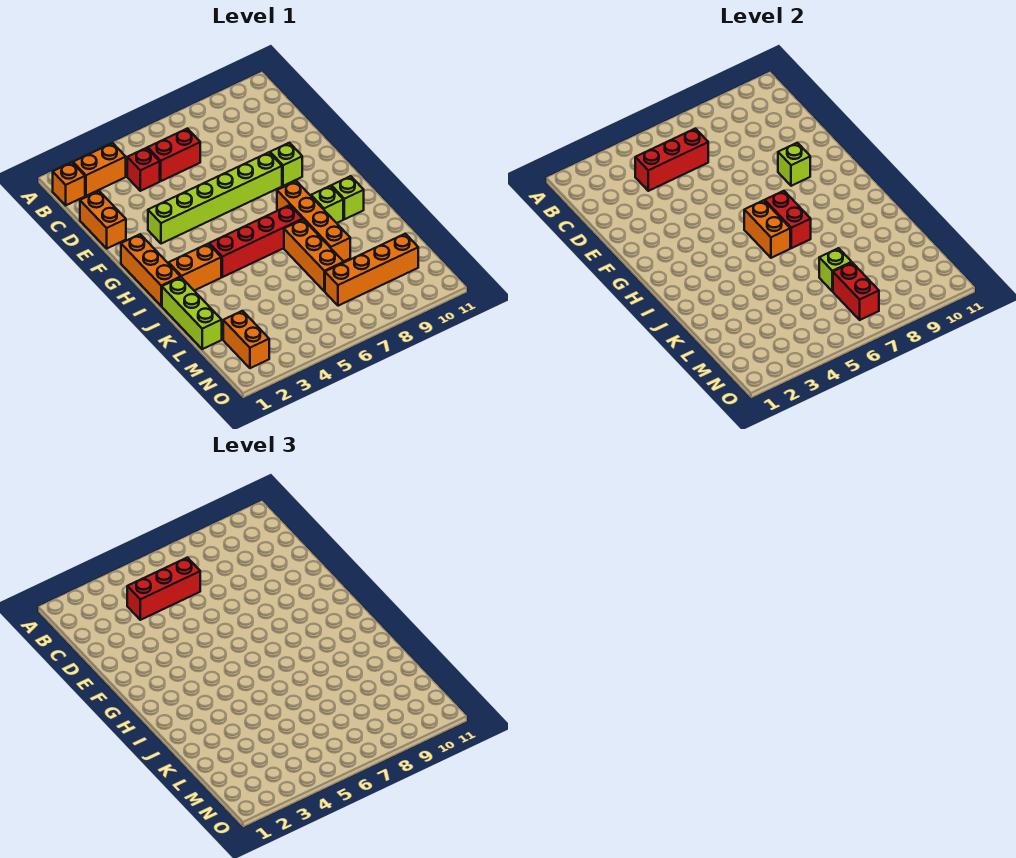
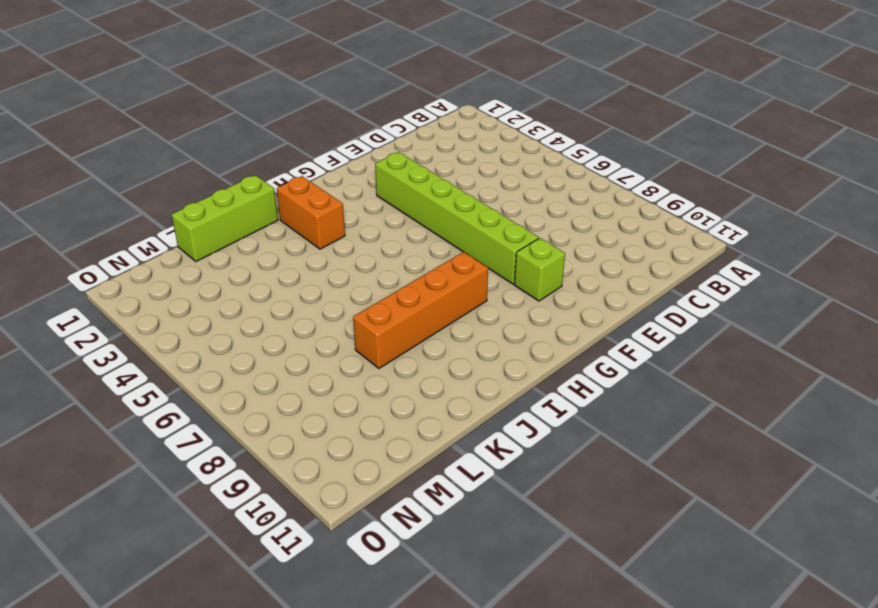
none -> orange 1x1 brick [53,162,85,205]
none -> orange 1x2 brick [73,143,126,196]
none -> red 1x1 brick [127,148,160,191]

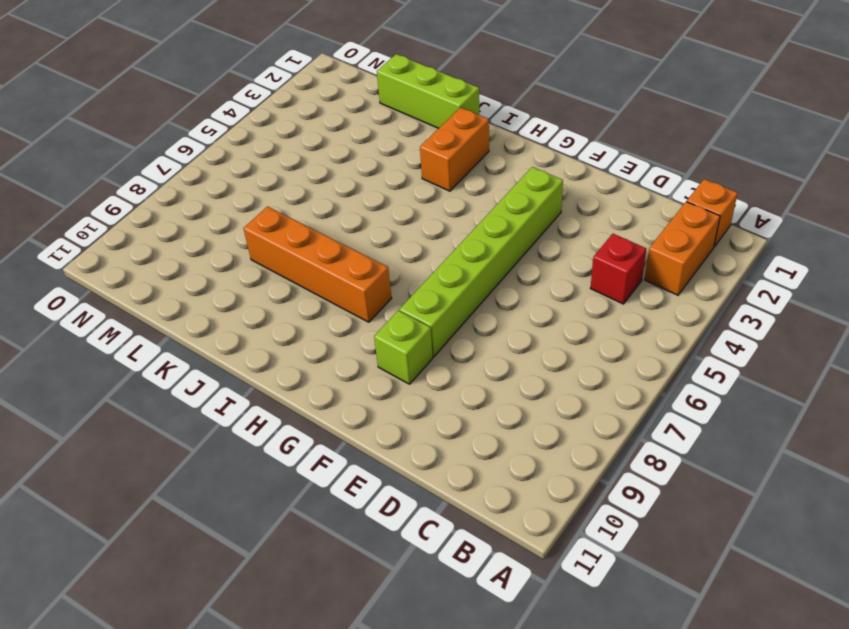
none -> red 1x2 brick [148,128,200,181]
none -> orange 1x2 brick [80,191,126,248]
none -> orange 1x3 brick [121,234,181,306]

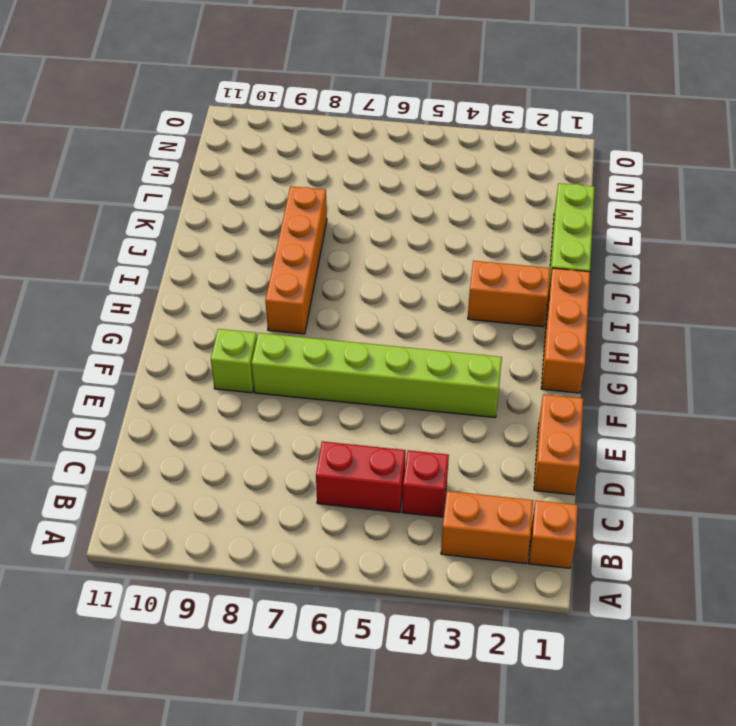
none -> red 1x4 brick [209,205,303,277]
none -> lime 1x1 brick [311,186,343,223]
none -> lime 1x1 brick [331,176,364,219]

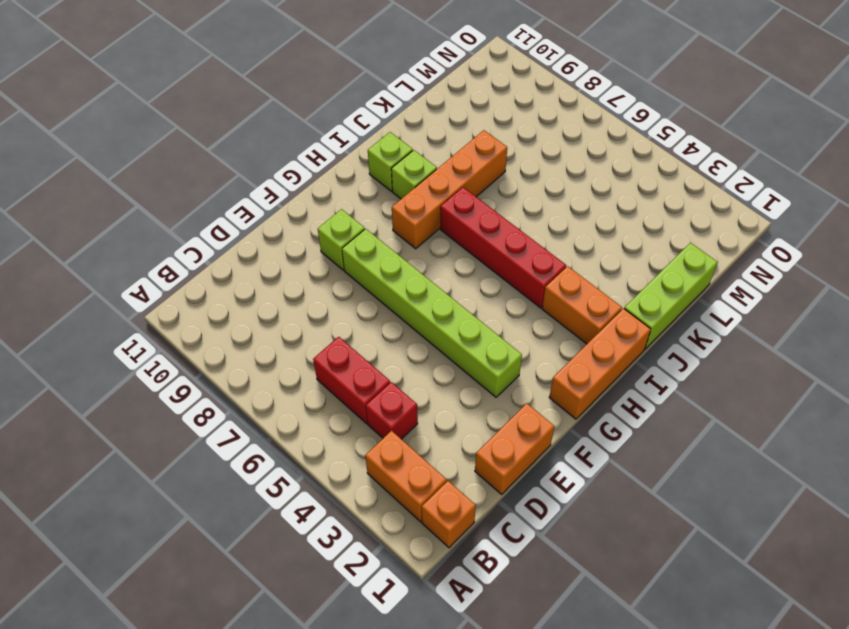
none -> orange 1x3 brick [284,219,344,291]
none -> orange 1x2 brick [223,311,269,368]
none -> orange 1x4 brick [325,234,418,306]

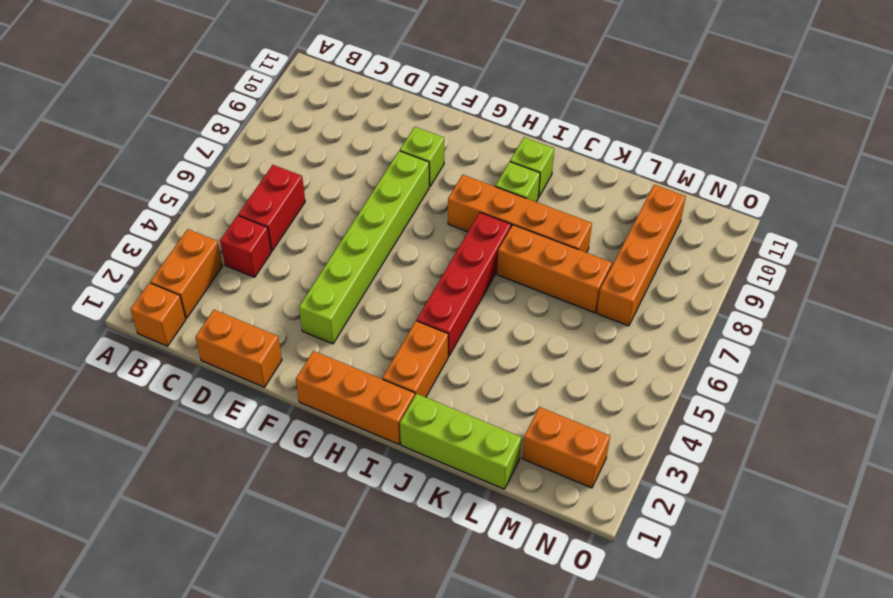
none -> red 1x3 brick [635,128,708,191]
none -> lime 1x1 brick [778,143,810,186]
none -> orange 1x2 brick [744,200,790,258]

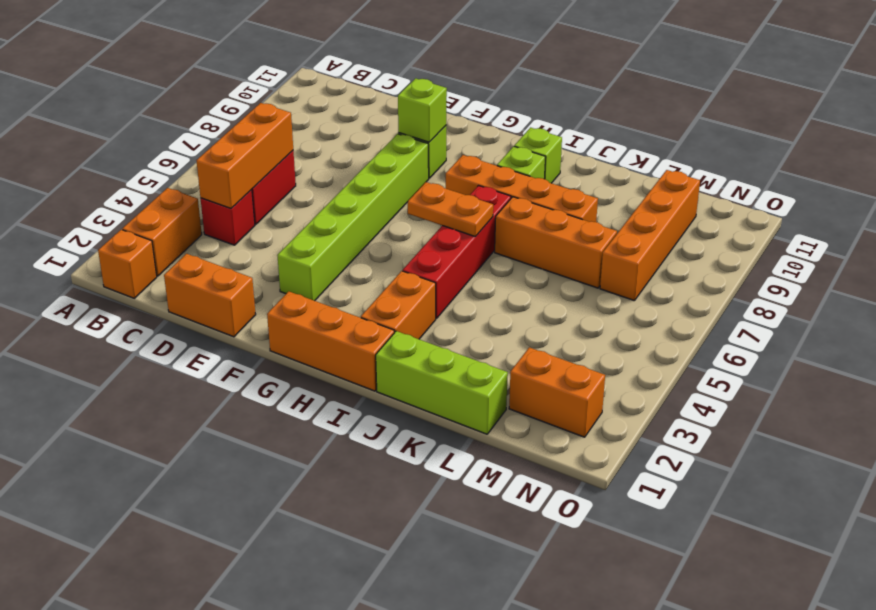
orange 1x3 brick [196,103,293,208] -> red 1x3 brick [635,128,708,191]
orange 1x2 plate [408,182,493,237] -> orange 1x2 brick [744,200,790,258]
none -> red 1x2 brick [765,191,811,248]
none -> lime 1x1 brick [819,248,852,291]
none -> red 1x2 brick [833,263,879,320]

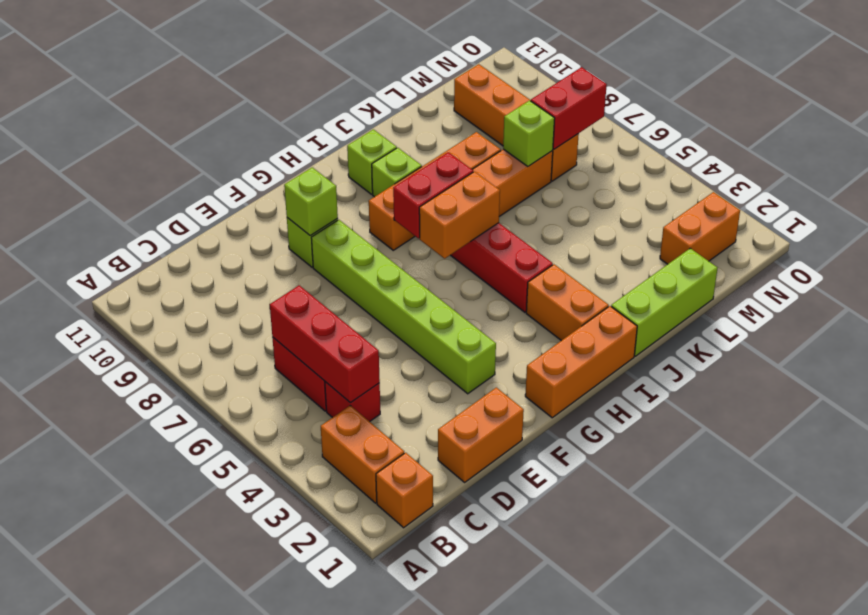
none -> red 1x3 brick [127,557,200,620]

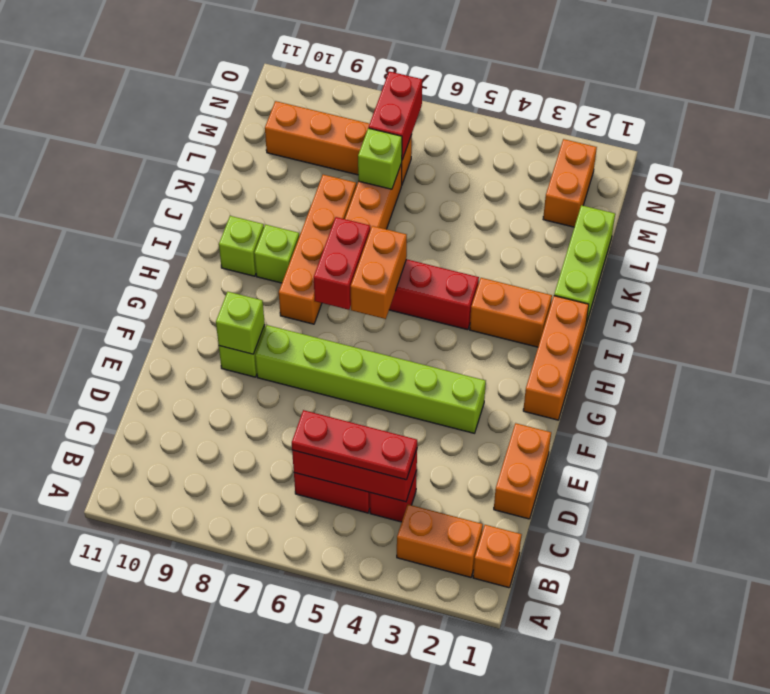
red 1x3 plate [292,410,417,480] -> red 1x3 brick [127,557,200,620]

